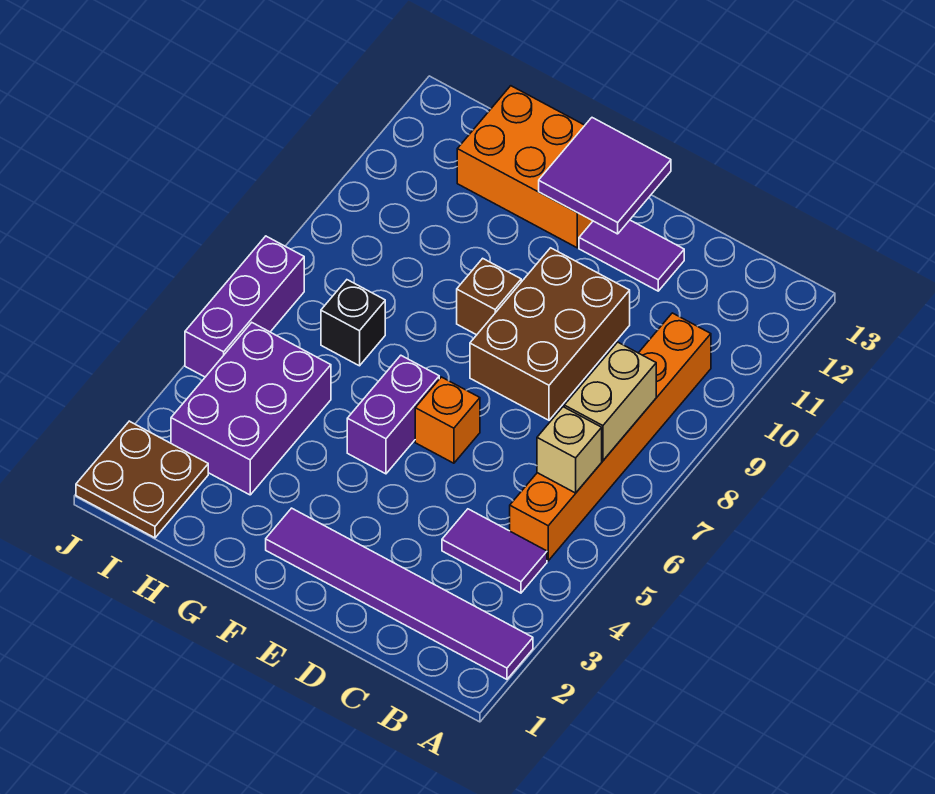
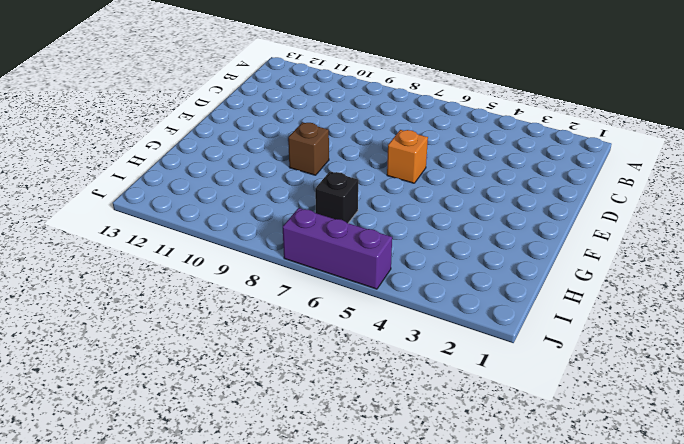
none -> purple 1x6 tile [266,508,533,679]
none -> purple 1x2 tile [442,509,547,593]
none -> orange 1x6 brick [510,313,711,561]

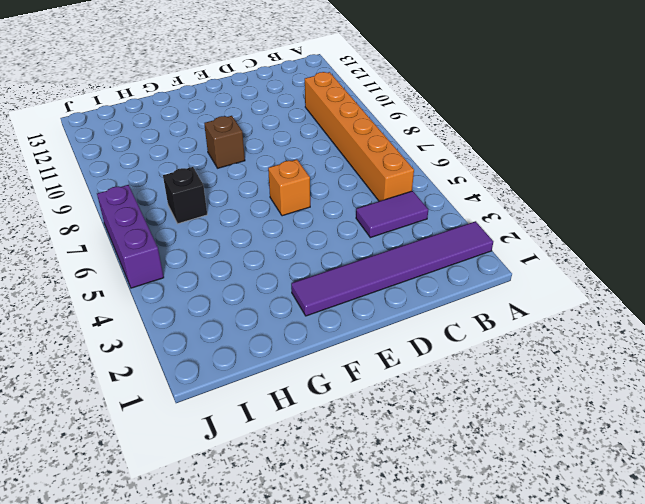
none -> brown 2x3 brick [470,248,630,420]
none -> purple 1x2 tile [579,220,684,291]
none -> purple 1x2 brick [347,355,439,474]

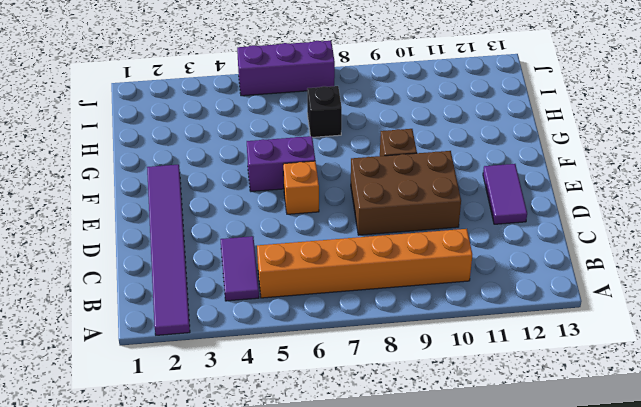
none -> orange 2x3 brick [457,86,593,248]
none -> purple 2x3 brick [171,323,331,495]
none -> brown 2x2 plate [76,421,208,538]

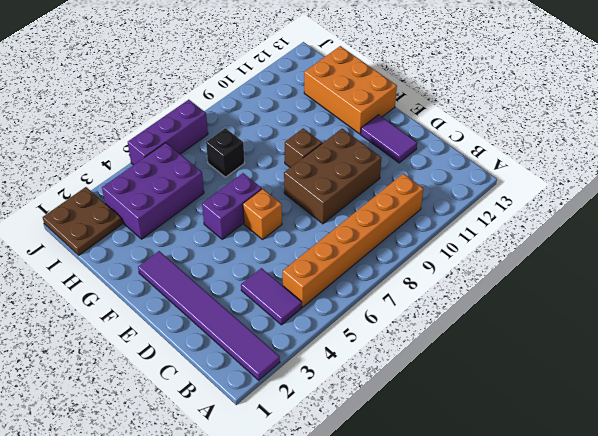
none -> tan 1x1 brick [537,407,602,493]
none -> tan 1x2 brick [564,342,656,461]
none -> purple 2x2 tile [539,118,671,234]

